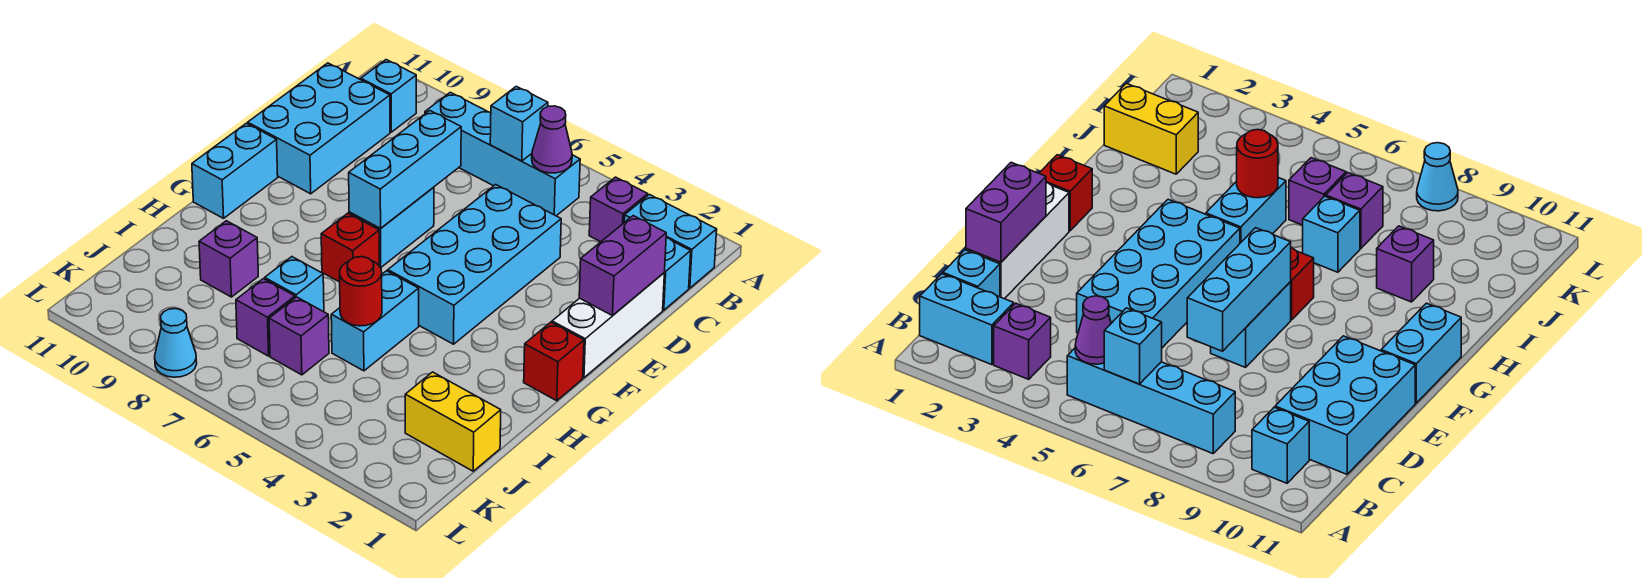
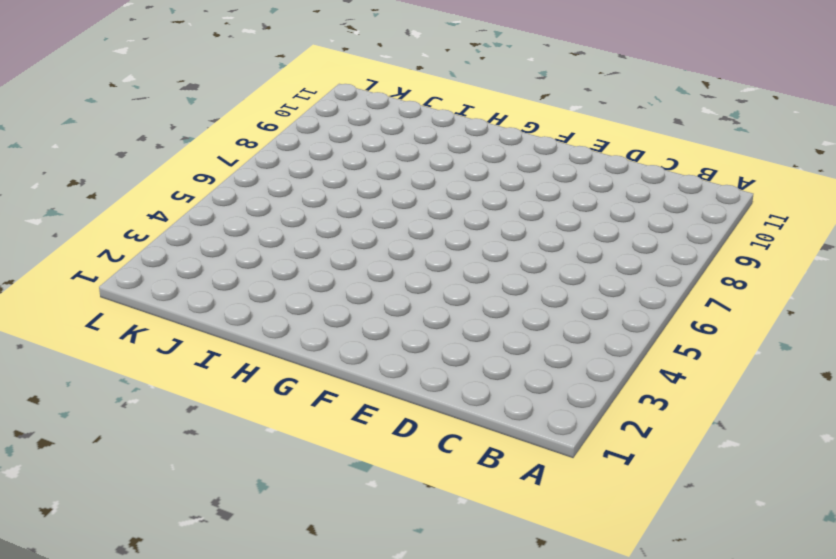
none -> cyan 1x2 brick [624,195,717,288]
none -> purple 1x1 brick [589,177,648,242]
none -> cyan 1x4 brick [425,92,580,216]

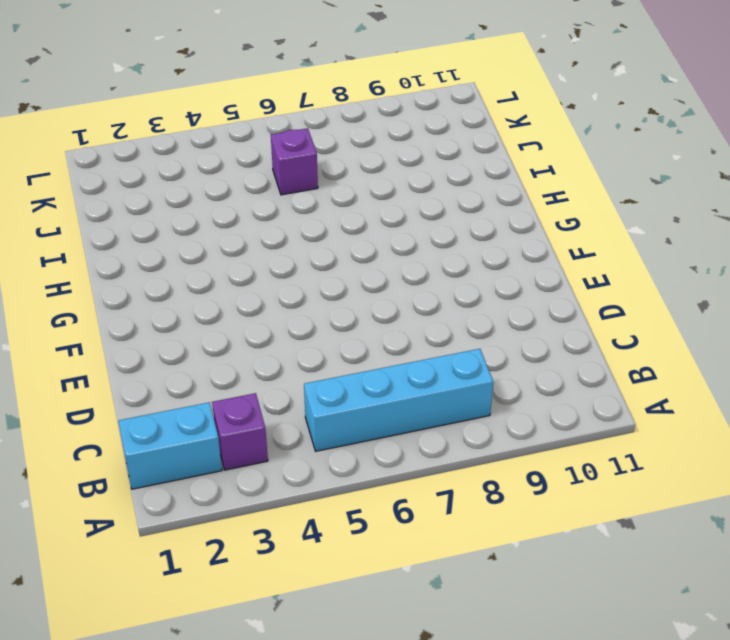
none -> cyan 1x1 brick [361,60,416,132]
none -> cyan 1x1 brick [663,238,691,310]
none -> cyan 2x3 brick [248,63,390,194]

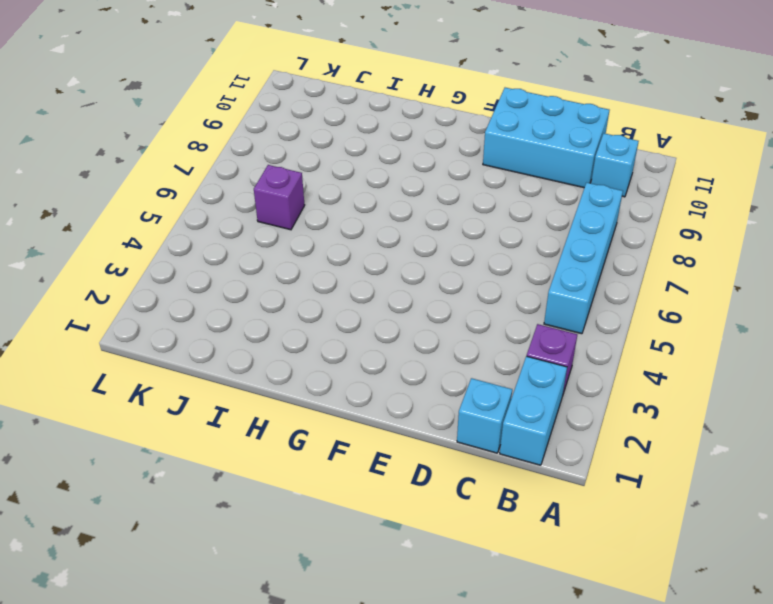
none -> white 1x3 brick [552,273,664,378]
none -> cyan 2x4 brick [388,185,561,344]
none -> cyan 1x2 brick [349,187,434,268]

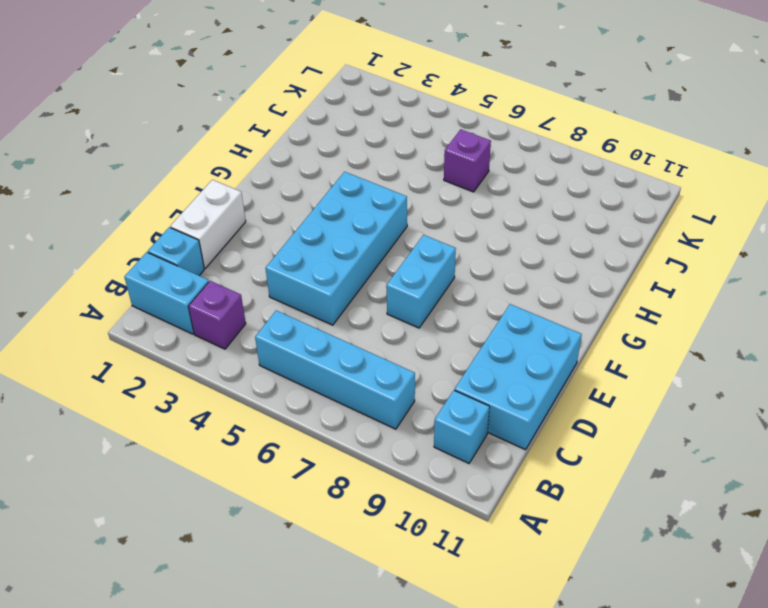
white 1x2 brick [170,180,246,268] -> white 1x3 brick [552,273,664,378]
none -> cyan 1x2 brick [192,123,278,218]
none -> red 1x1 brick [524,322,584,401]
none -> red 1x1 brick [321,213,379,282]

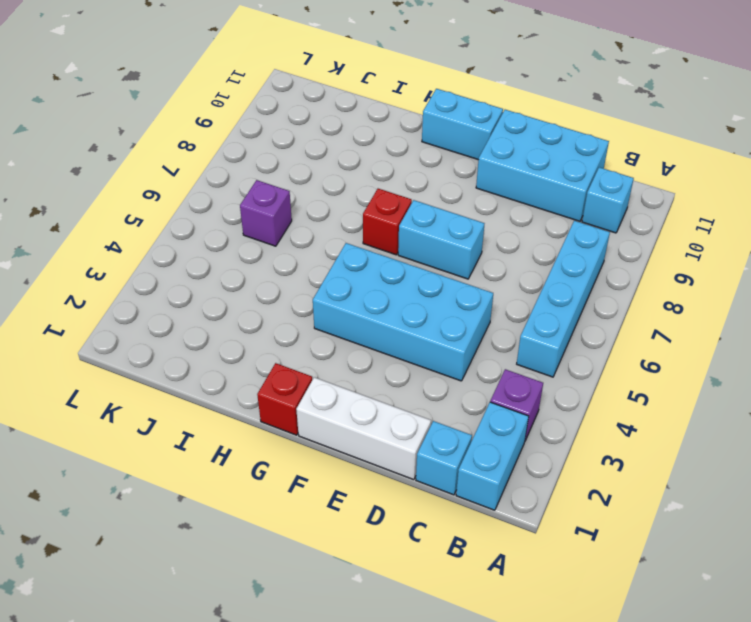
none -> cyan 1x2 brick [331,271,419,371]
none -> cyan 1x1 brick [265,257,324,312]
none -> purple 1x1 brick [199,221,258,297]

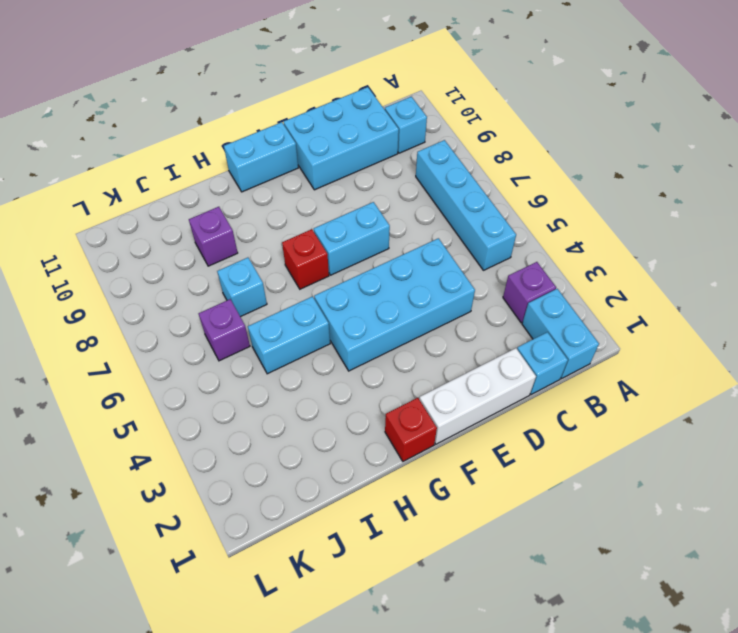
none -> yellow 1x2 brick [405,372,501,471]
none -> purple 1x1 brick [236,279,295,356]
none -> cyan 1x1 cone [155,309,197,377]

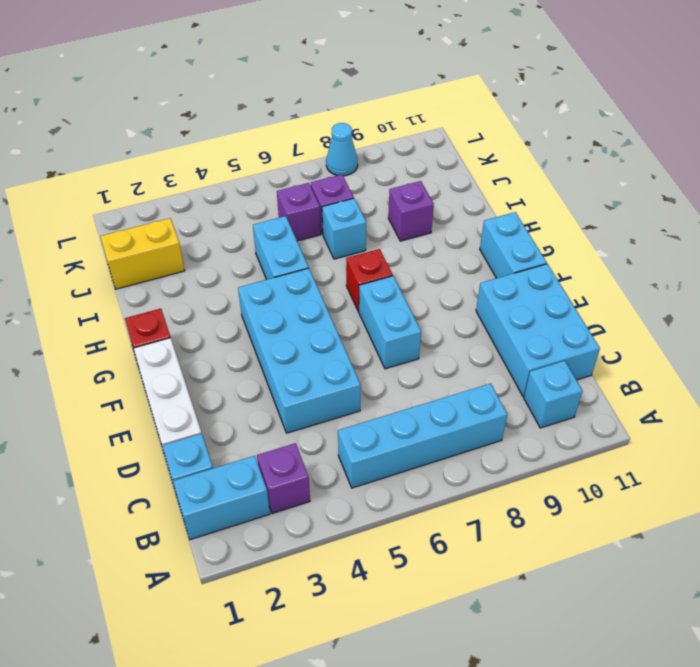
none -> purple 1x1 cone [532,106,572,173]
none -> cyan 1x1 brick [490,86,548,161]
none -> purple 1x2 brick [579,216,666,315]

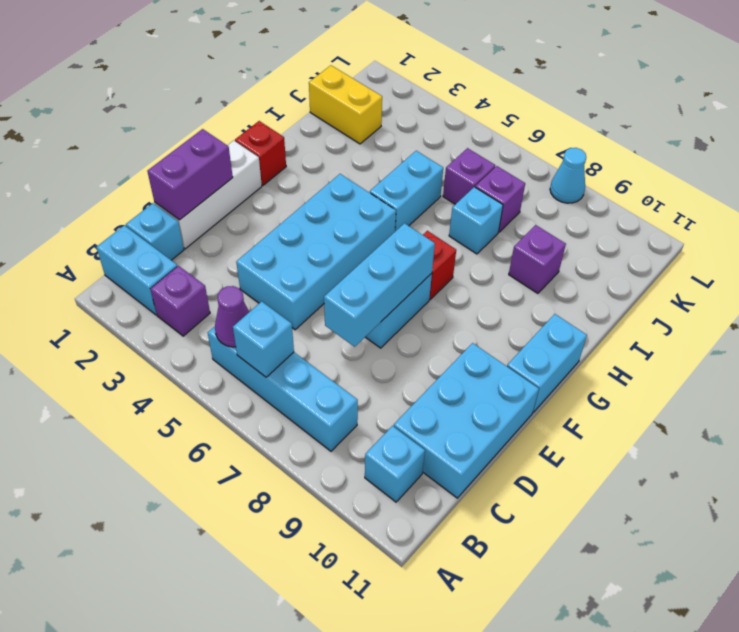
none -> red 1x1 round brick [340,257,382,326]

